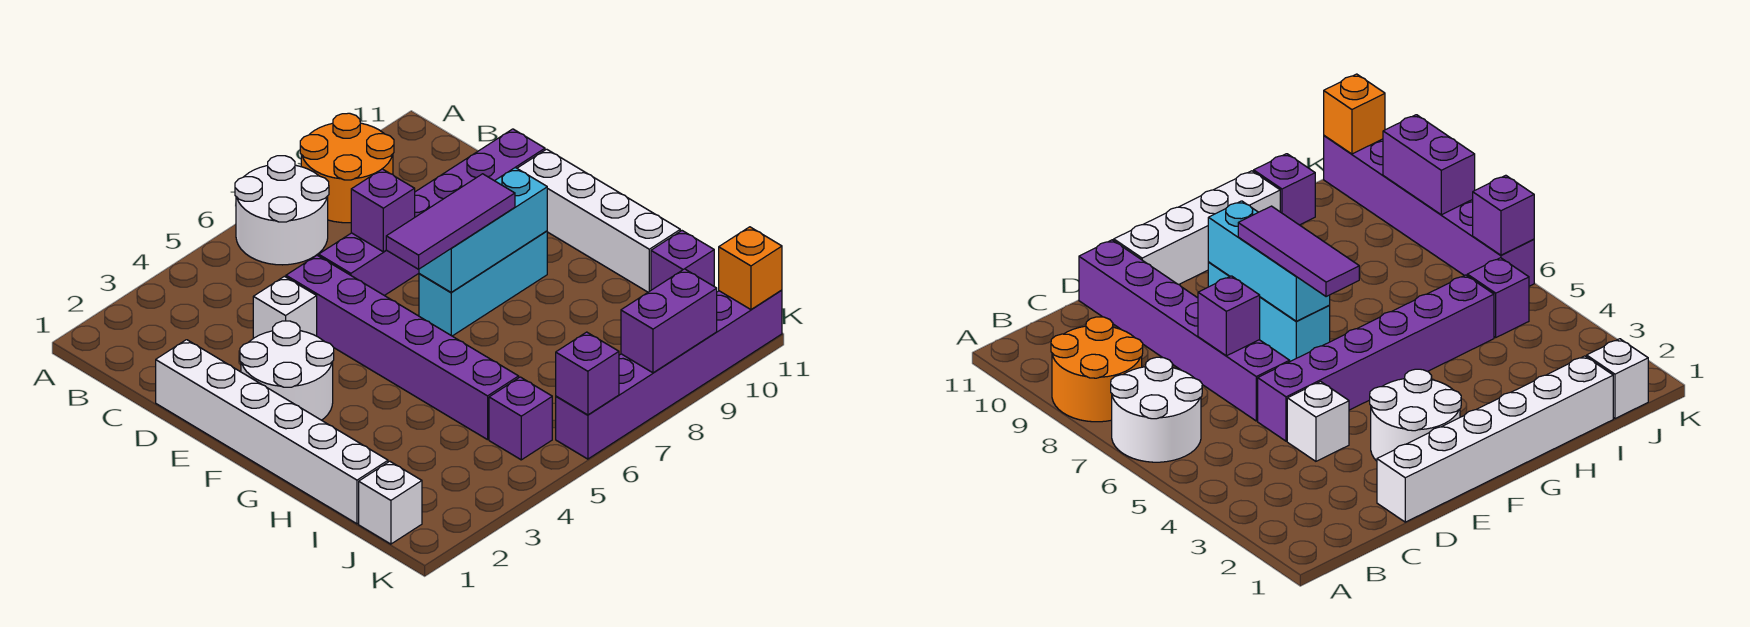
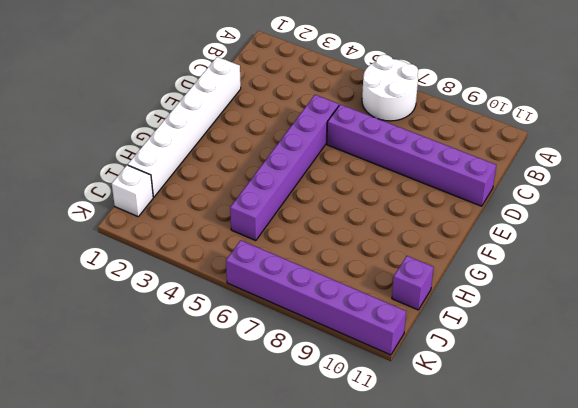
none -> orange 2x2 round brick [300,113,394,223]
none -> white 1x1 brick [253,276,317,338]
none -> white 2x2 round brick [240,321,334,420]

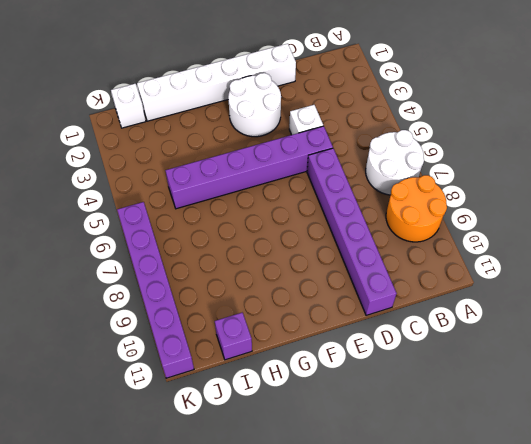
none -> white 1x4 brick [517,149,680,292]
none -> cyan 1x3 brick [419,231,547,336]
none -> purple 1x1 brick [489,377,552,460]

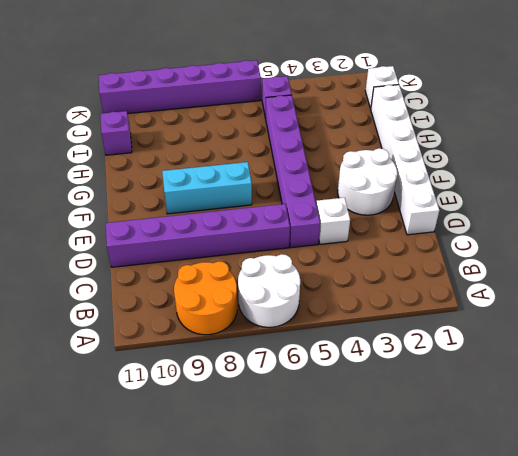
none -> white 1x4 brick [517,149,680,292]
none -> purple 1x1 brick [351,169,415,252]
none -> cyan 1x3 brick [419,167,547,292]

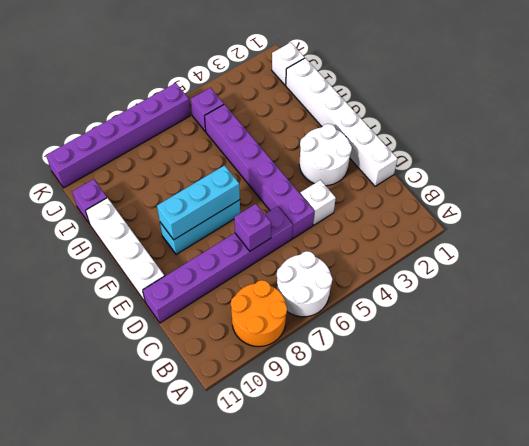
none -> purple 1x1 brick [556,332,619,415]
none -> purple 1x2 brick [621,269,717,373]
none -> orange 1x1 brick [719,227,782,310]

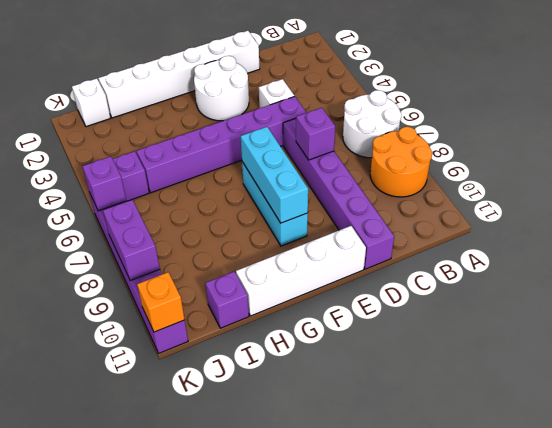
none -> purple 1x3 tile [386,174,515,269]

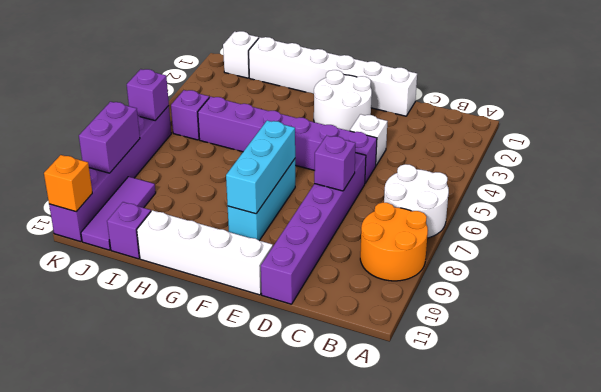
purple 1x3 tile [81,177,156,250] -> purple 1x3 tile moved to [386,174,515,269]

